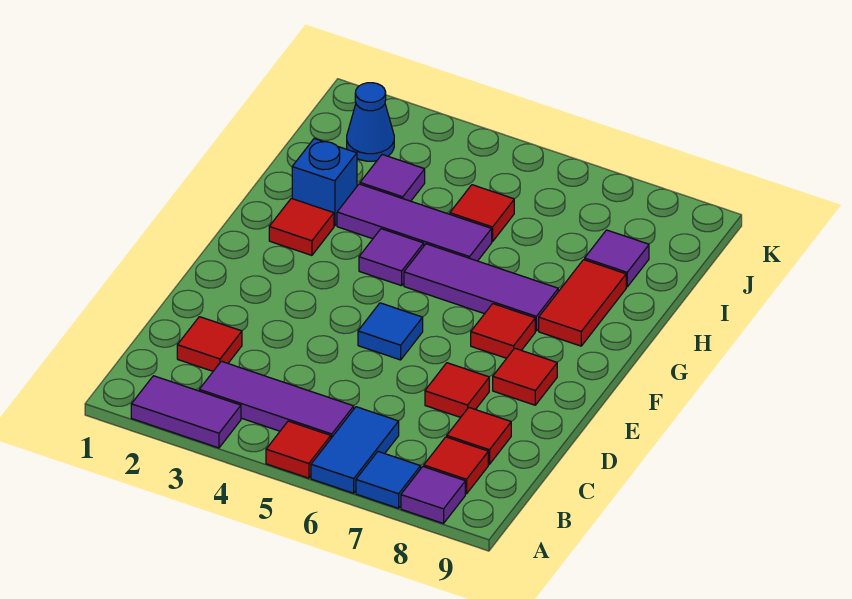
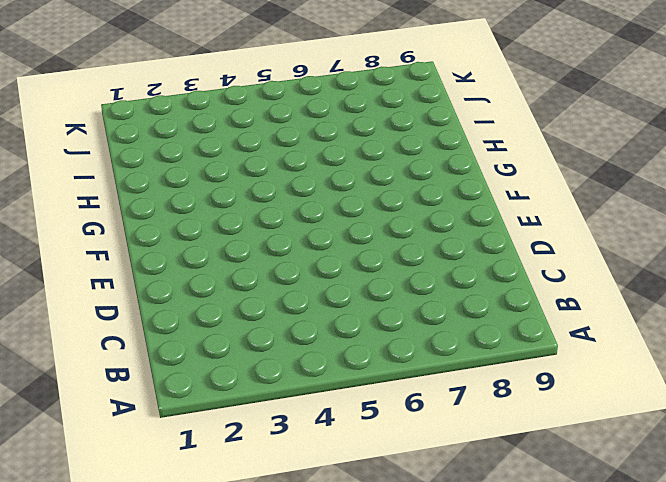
none -> purple 1x2 tile [131,376,241,448]
none -> red 1x1 tile [266,421,331,478]
none -> blue 1x2 tile [311,407,399,493]

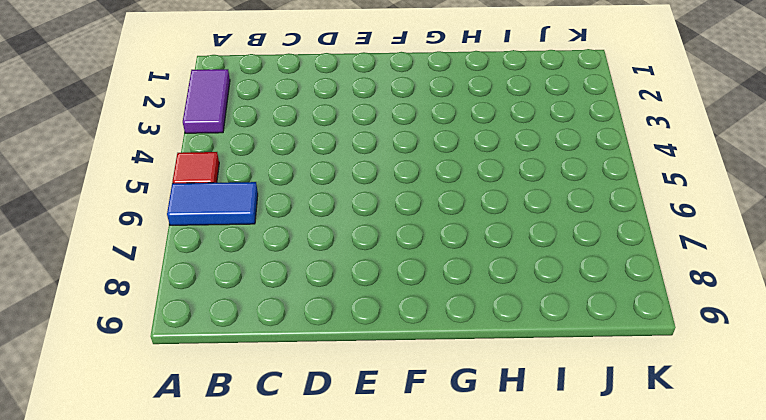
none -> blue 1x1 tile [356,452,421,508]
none -> purple 1x1 tile [401,467,465,524]
none -> purple 1x3 tile [199,361,354,438]

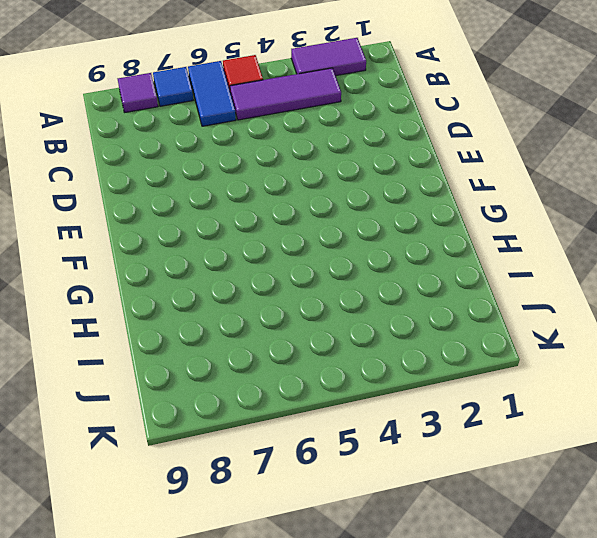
none -> red 1x1 tile [424,437,488,494]
none -> red 1x1 tile [177,317,242,371]
none -> red 1x1 tile [447,408,511,464]

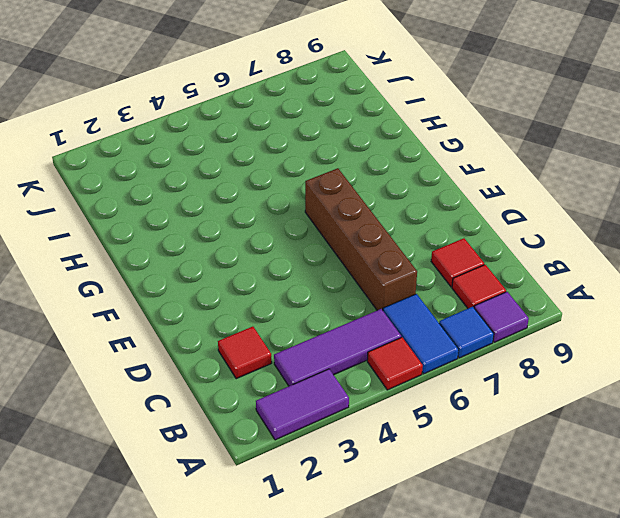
brown 1x4 brick [305,168,417,310] -> none
none -> red 1x1 tile [425,363,489,417]
none -> blue 1x1 tile [358,303,423,360]
none -> red 1x1 tile [493,348,557,405]

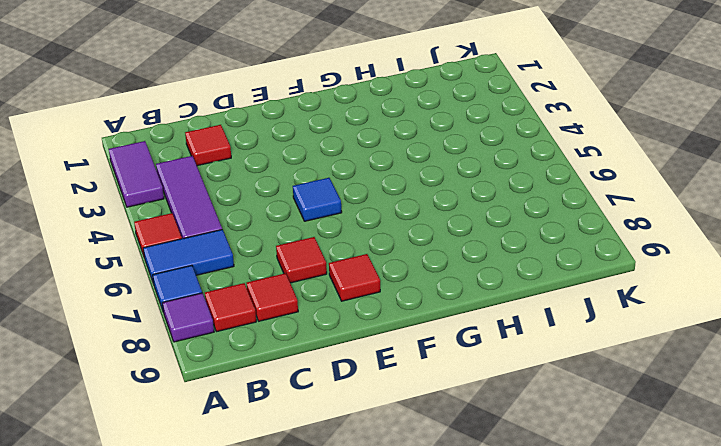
none -> red 1x1 tile [471,304,535,358]
none -> red 1x1 tile [269,198,334,255]
none -> purple 1x1 tile [359,229,424,286]

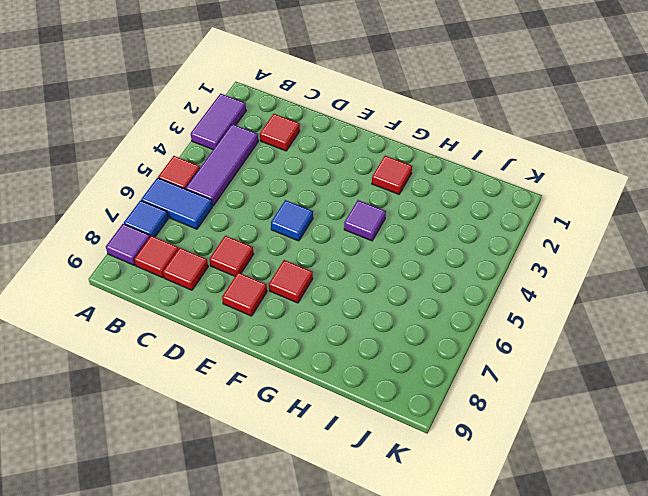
none -> purple 1x3 tile [404,244,558,331]
none -> red 1x2 tile [539,260,626,346]
none -> blue 1x1 brick [292,139,357,226]

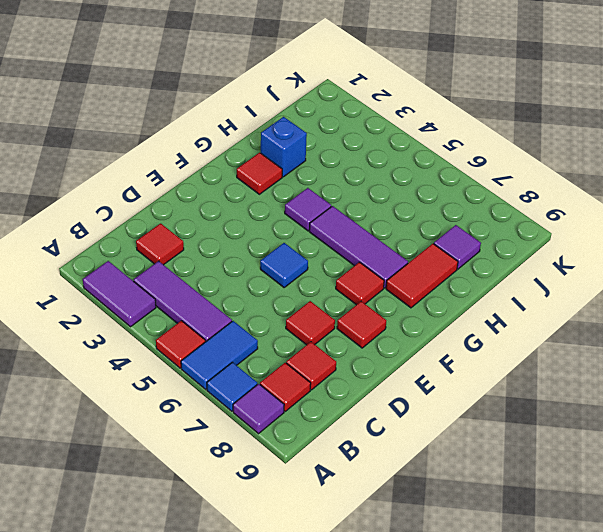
none -> purple 1x3 tile [337,184,492,261]
none -> purple 1x1 tile [360,155,425,201]
none -> red 1x1 tile [450,185,514,242]

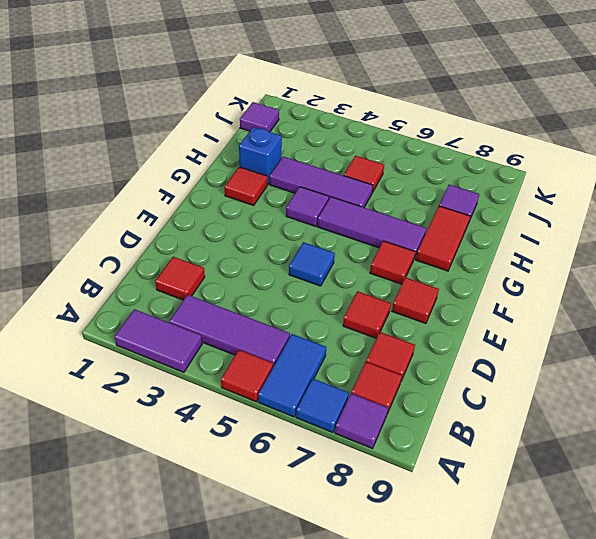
purple 1x1 tile [240,102,279,132] -> purple 1x1 tile moved to [360,155,425,201]
none -> blue 1x1 cone [347,83,394,161]

